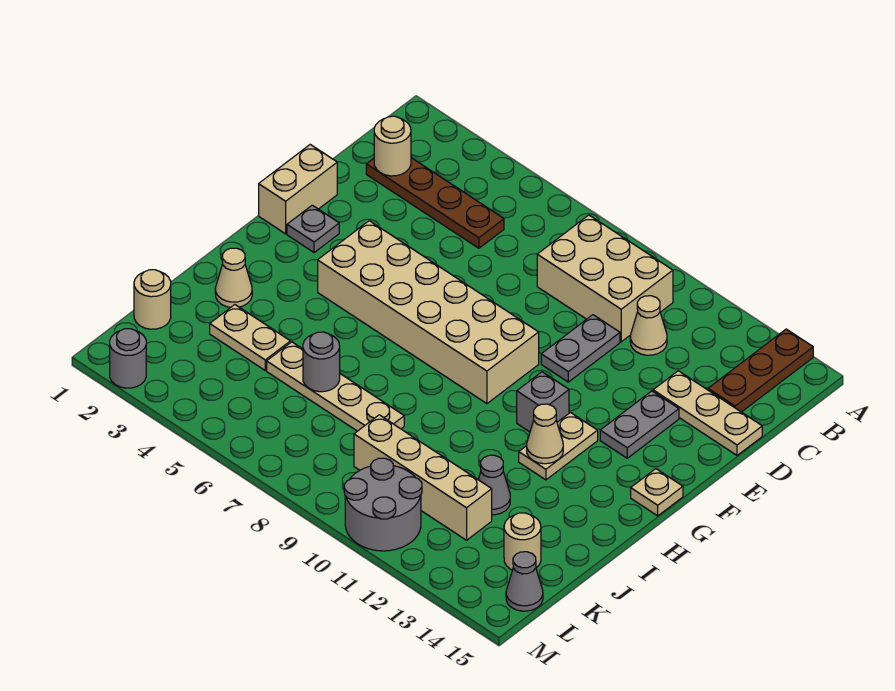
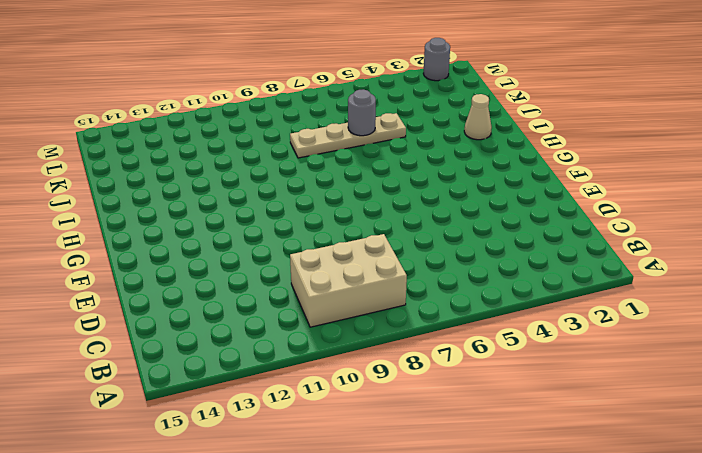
none -> brown 1x3 plate [708,329,813,412]
none -> brown 1x4 plate [366,158,504,248]
none -> tan 1x1 cone [630,296,667,355]

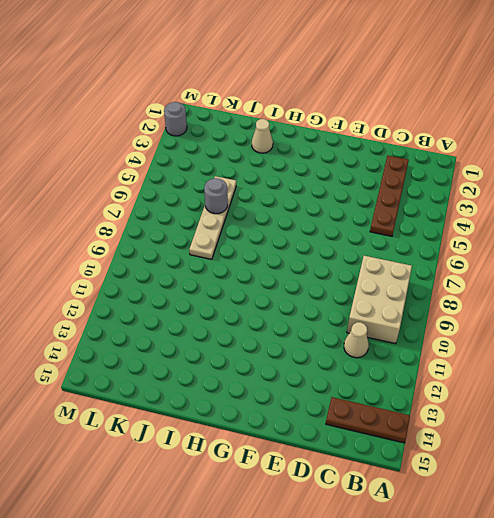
none -> grey 1x2 plate [541,315,620,382]
none -> tan 1x3 plate [653,371,762,455]
none -> tan 1x2 brick [259,144,337,234]

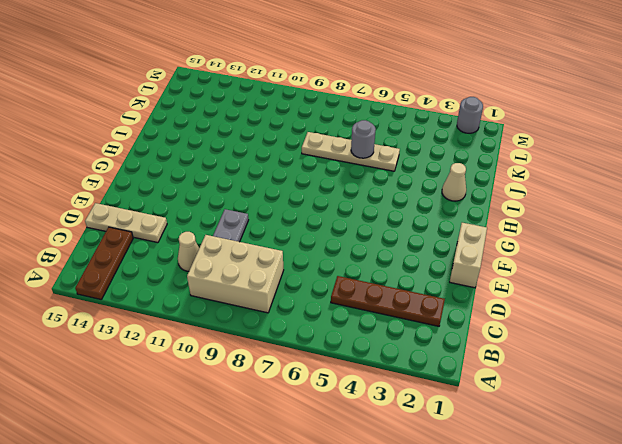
none -> grey 1x2 plate [600,391,679,458]
none -> grey 1x1 plate [287,205,339,253]
none -> tan 2x6 brick [318,221,539,404]

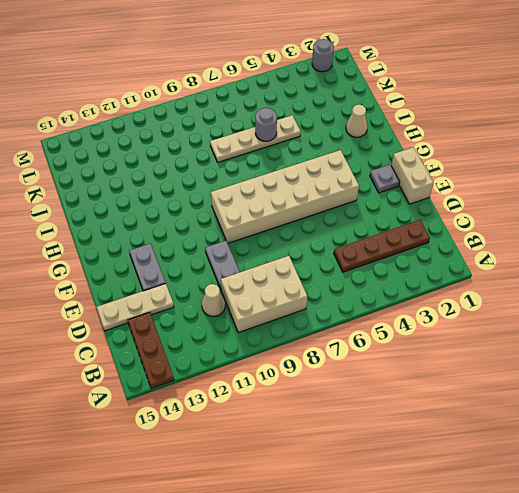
none -> grey 1x1 brick [517,372,569,432]
none -> tan 1x2 plate [519,413,598,480]
none -> tan 1x1 plate [631,469,683,516]

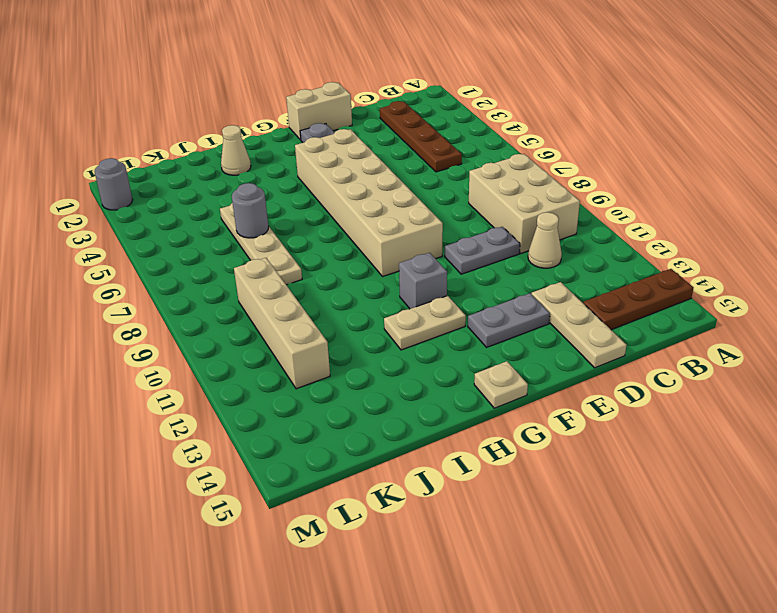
none -> tan 1x2 plate [210,305,290,370]
none -> grey 1x1 cone [478,455,510,515]
none -> tan 1x1 round brick [134,270,171,329]

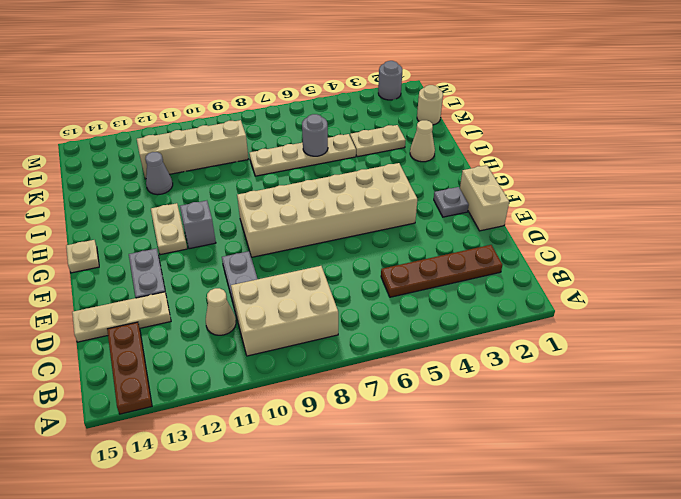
none -> tan 1x1 round brick [504,513,541,570]
none -> grey 2x2 round brick [344,458,422,551]
none -> grey 1x1 cone [506,552,543,611]

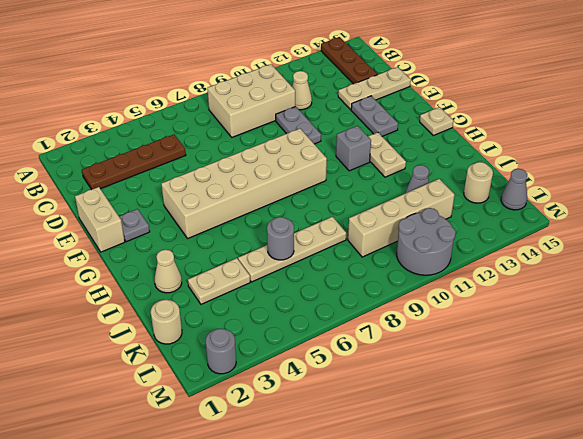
none -> tan 1x1 round brick [374,116,411,176]
none -> tan 1x1 cone [527,404,563,464]

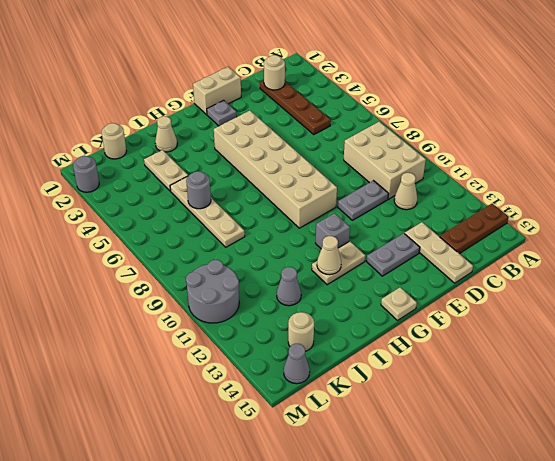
none -> tan 1x4 brick [354,415,492,540]

